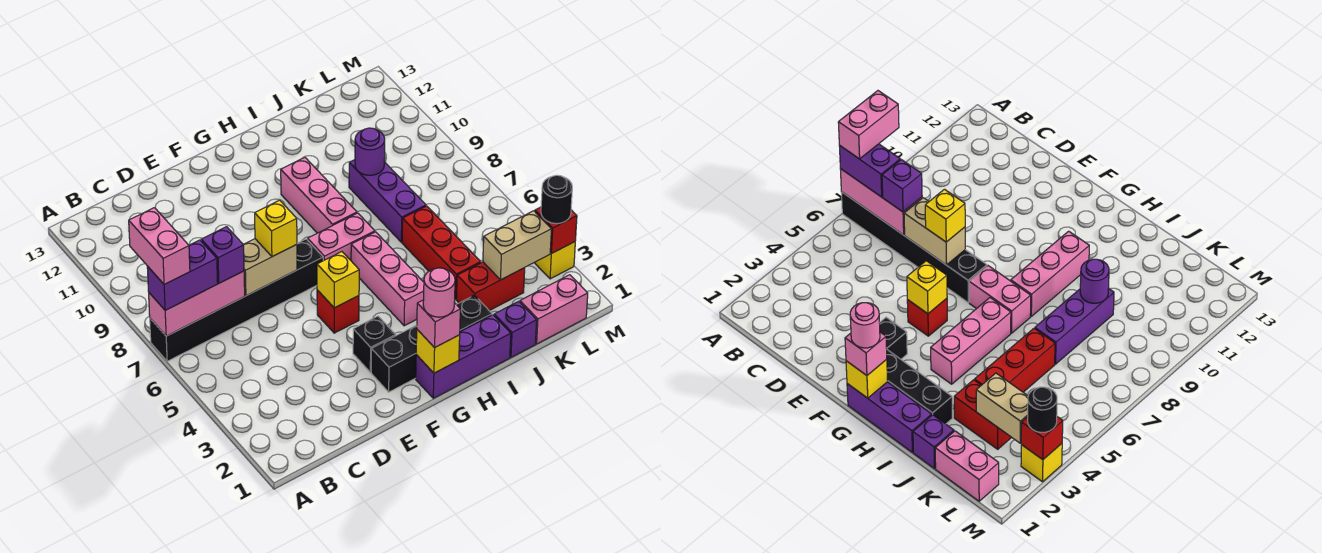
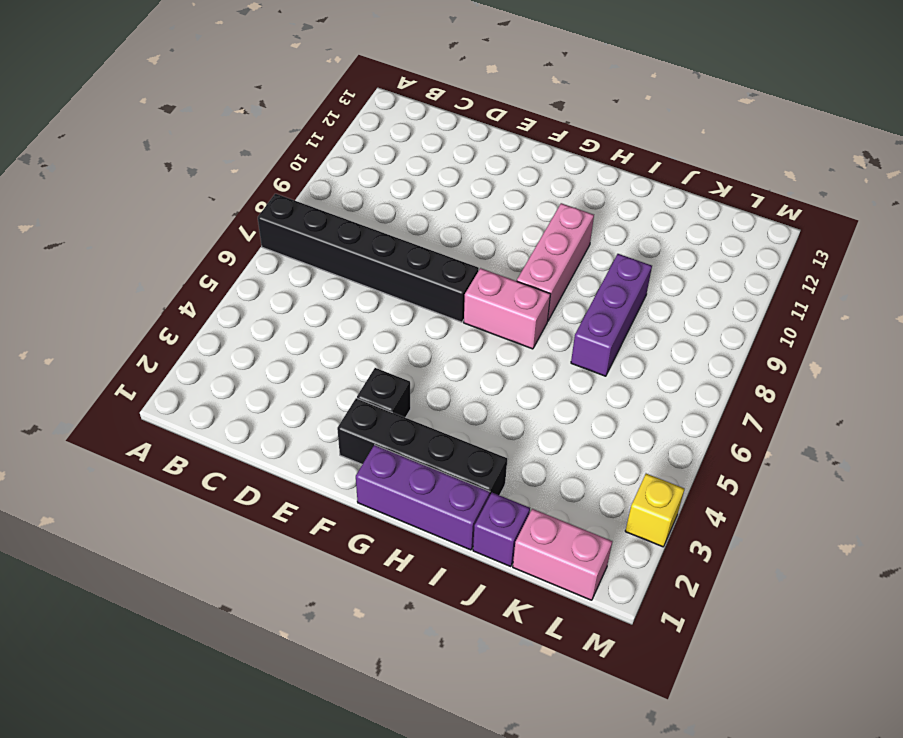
none -> red 1x1 brick [317,290,359,333]
none -> pink 1x3 brick [351,232,424,326]
none -> red 1x2 brick [456,262,525,311]

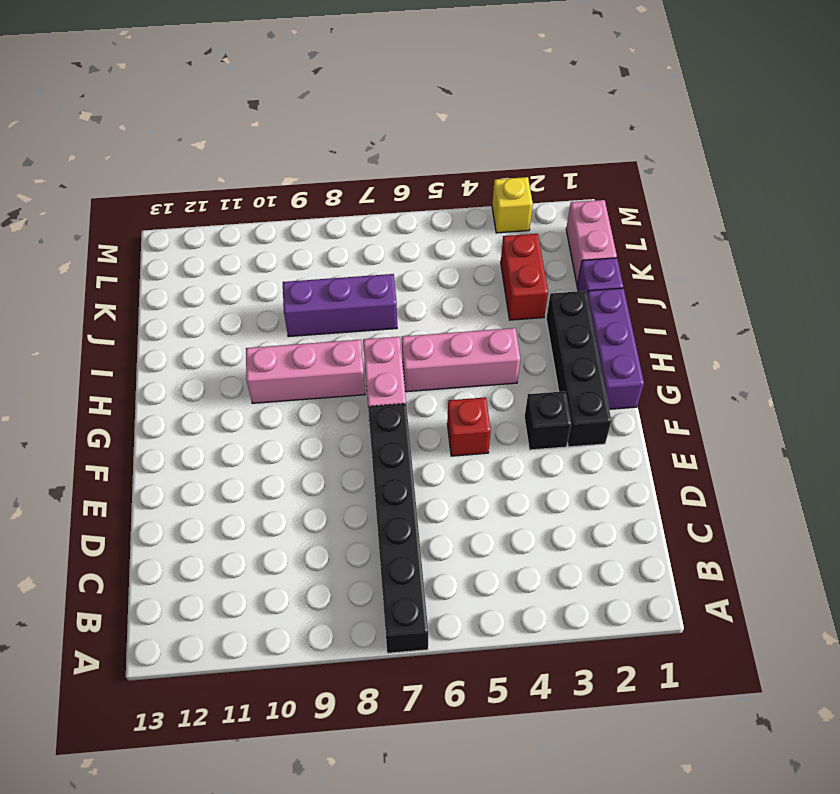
none -> red 1x3 brick [402,206,481,299]
none -> pink 1x3 brick [149,271,245,336]
none -> tan 1x2 brick [243,239,297,296]

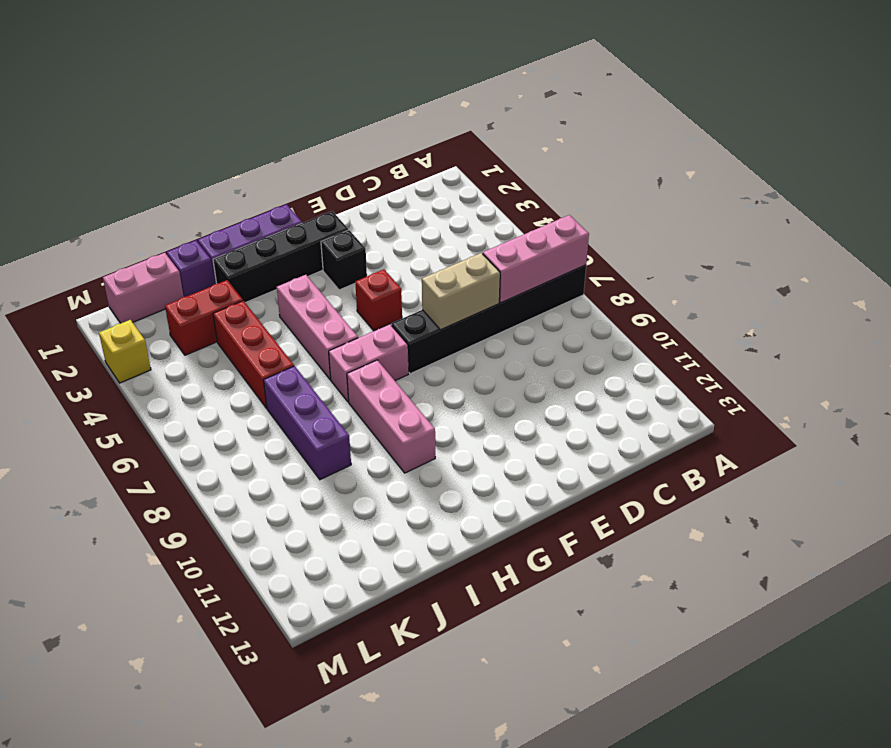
none -> yellow 1x1 brick [317,252,359,308]
none -> yellow 1x1 brick [416,330,460,373]
none -> purple 1x1 round brick [355,128,385,175]

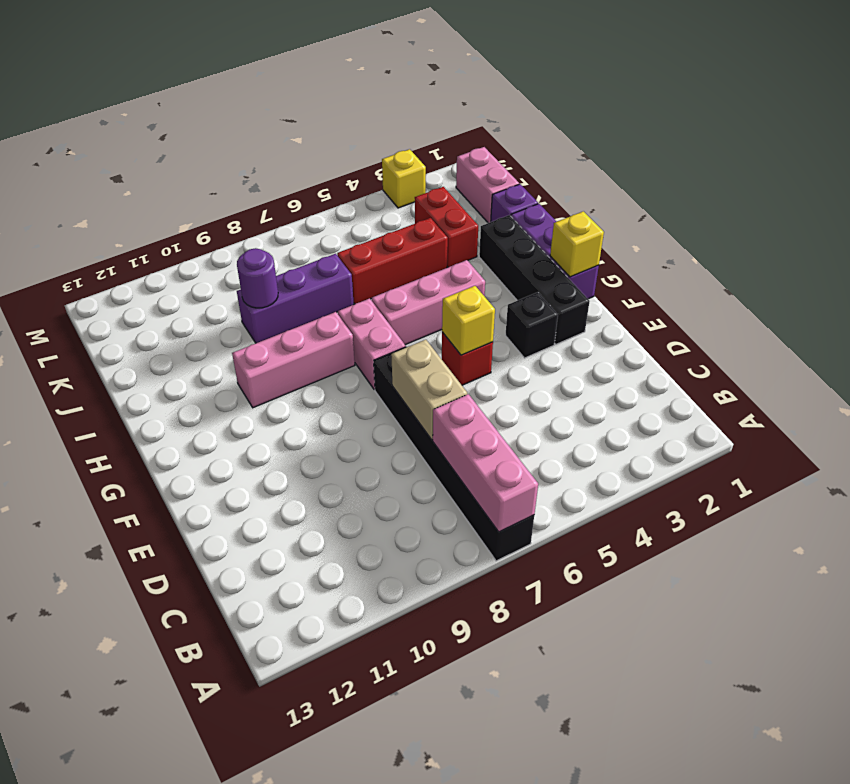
none -> tan 1x2 brick [483,211,551,280]
none -> red 1x1 brick [535,207,577,254]
none -> purple 1x2 brick [147,240,218,310]

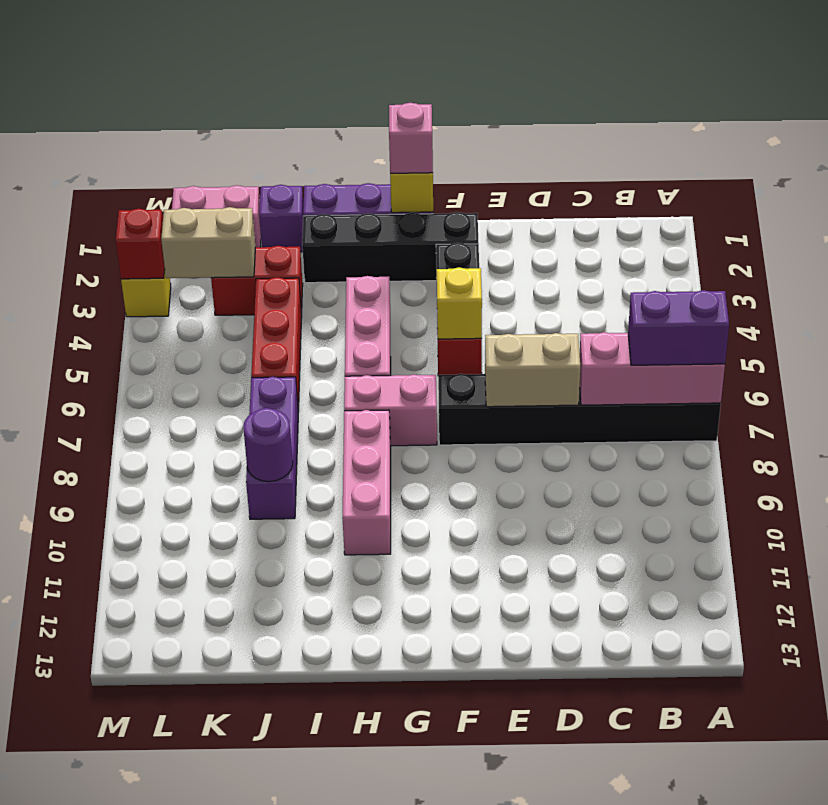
none -> purple 1x1 brick [201,227,244,283]
none -> yellow 1x1 brick [255,200,297,257]
none -> black 1x1 round brick [541,175,572,224]

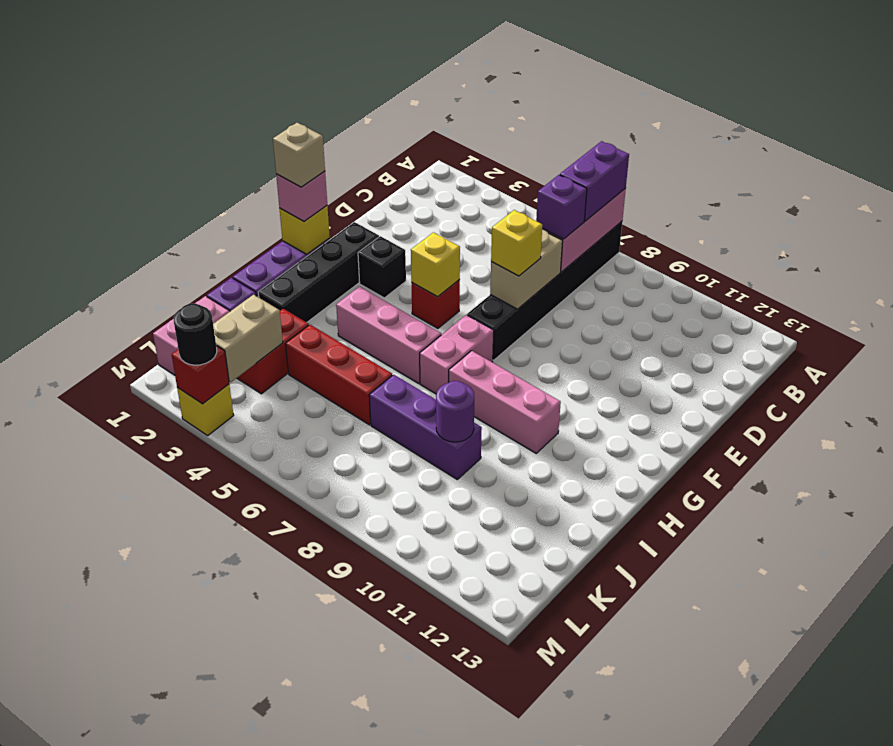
tan 1x1 brick [273,123,325,187] -> pink 1x1 round brick [423,268,455,317]
none -> pink 1x2 brick [129,208,190,284]

